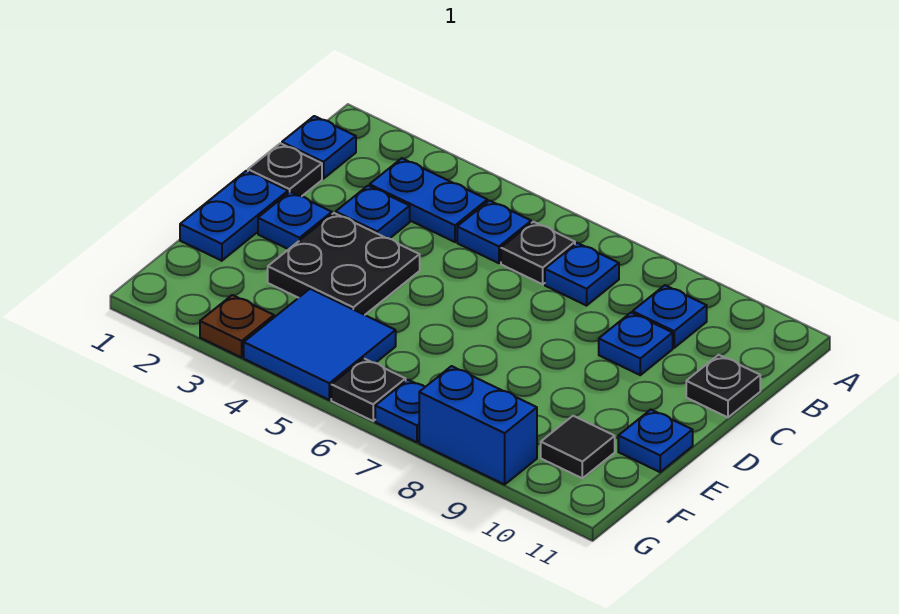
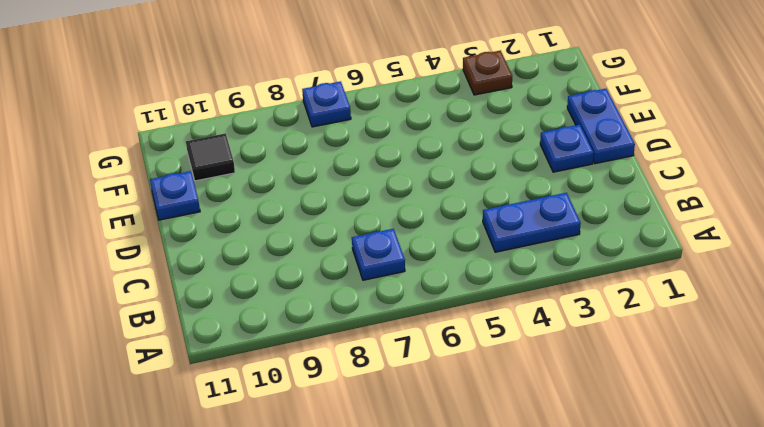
none -> blue 1x1 plate [282,116,356,179]
none -> blue 1x1 plate [457,201,531,263]
none -> black 1x1 plate [501,222,575,284]

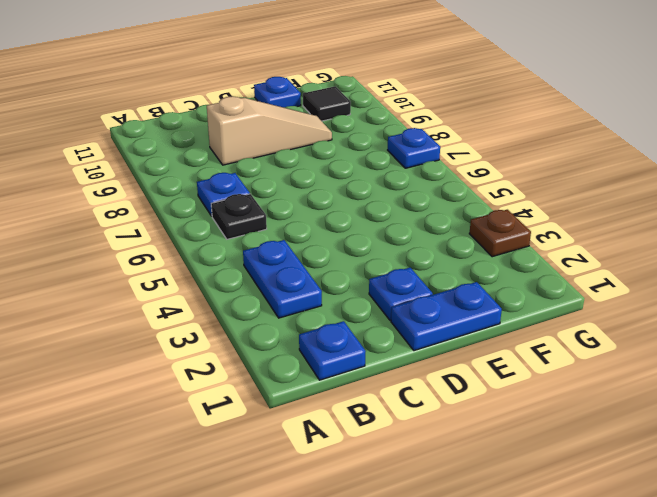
tan 1x3 slope [207,96,332,165] -> blue 1x1 plate [599,313,673,375]
none -> blue 1x1 plate [457,201,531,263]
none -> blue 1x1 plate [633,285,707,348]
none -> black 1x1 plate [248,143,322,196]

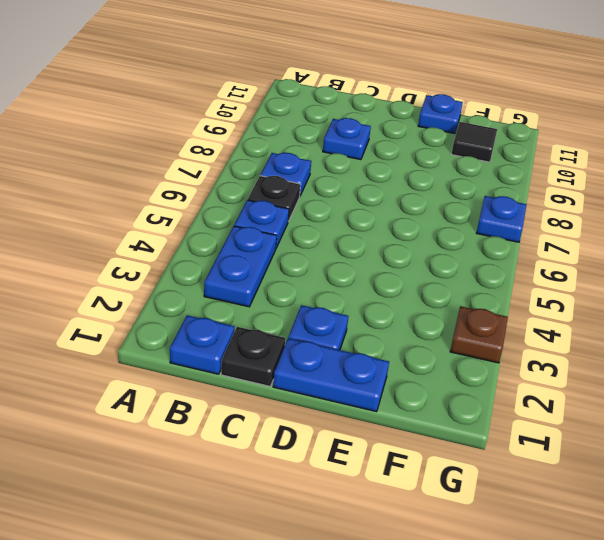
none -> blue 1x1 plate [633,285,707,348]
none -> blue 1x1 plate [336,186,410,239]
none -> black 1x1 plate [686,355,760,417]

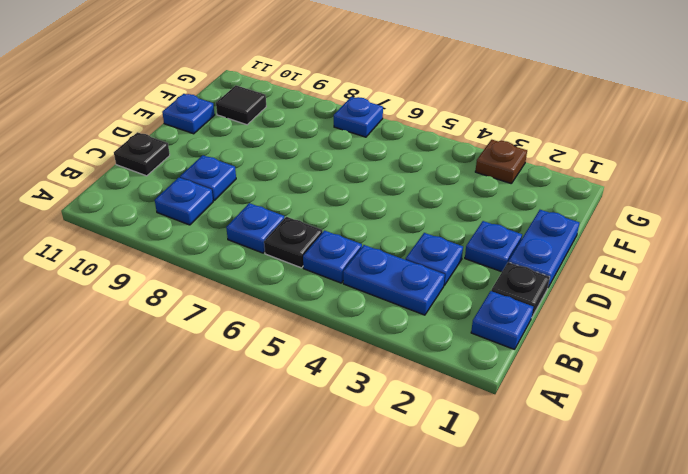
none -> black 2x2 plate [268,213,420,315]
none -> blue 2x2 tile [244,289,396,400]
none -> black 1x1 plate [331,359,406,421]

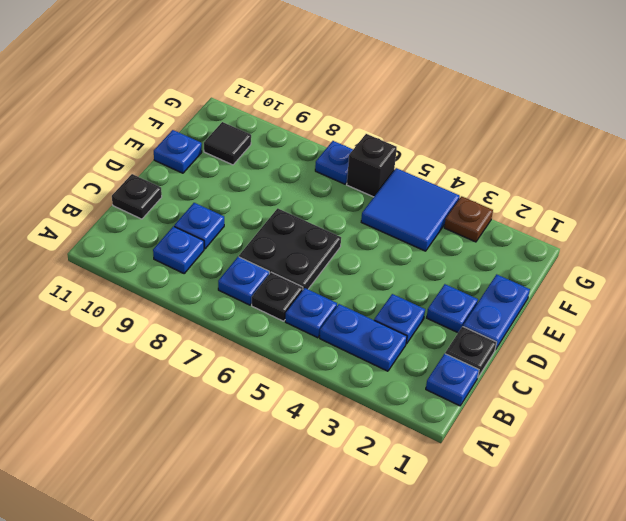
black 2x2 plate [239,208,341,289] -> black 2x2 plate moved to [268,213,420,315]
black 1x1 brick [347,134,397,197] -> black 1x1 plate [331,359,406,421]
none -> blue 1x2 brick [419,366,537,484]

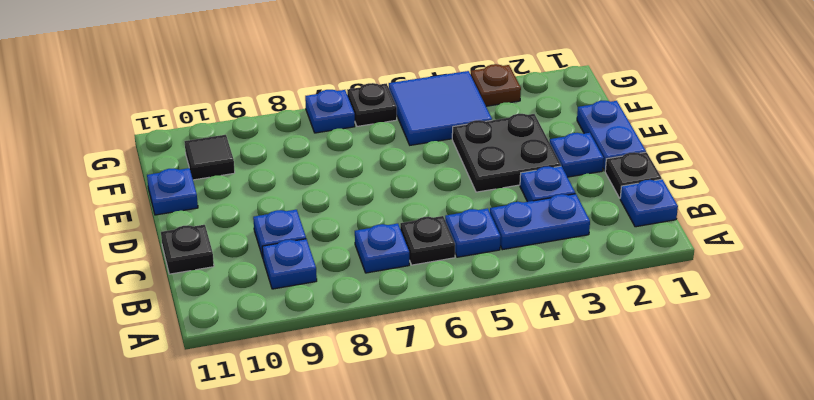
none -> blue 1x2 brick [419,366,537,484]

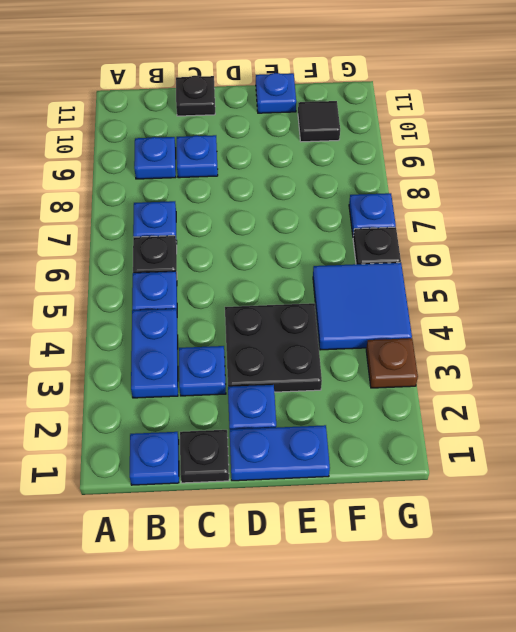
none -> blue 1x2 brick [419,366,537,484]

